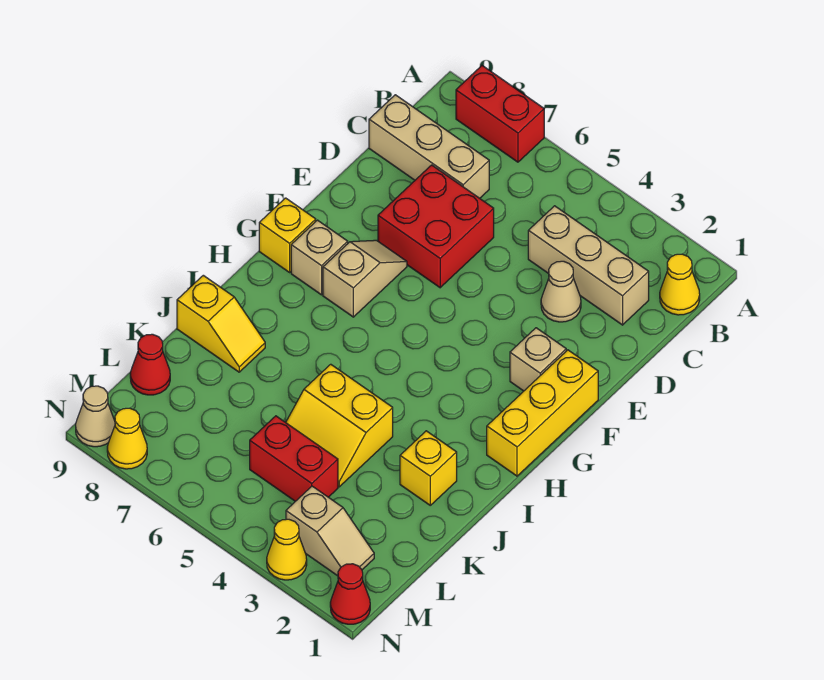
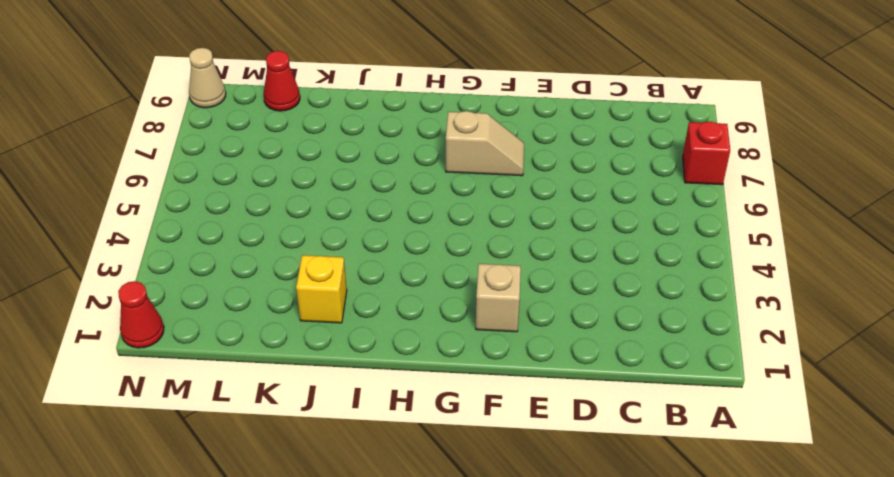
red 1x1 brick [683,122,730,185] -> red 1x2 brick [456,66,544,162]
none -> yellow 1x1 cone [660,254,700,315]
none -> tan 1x3 brick [528,206,649,325]
none -> tan 1x3 brick [369,95,489,198]

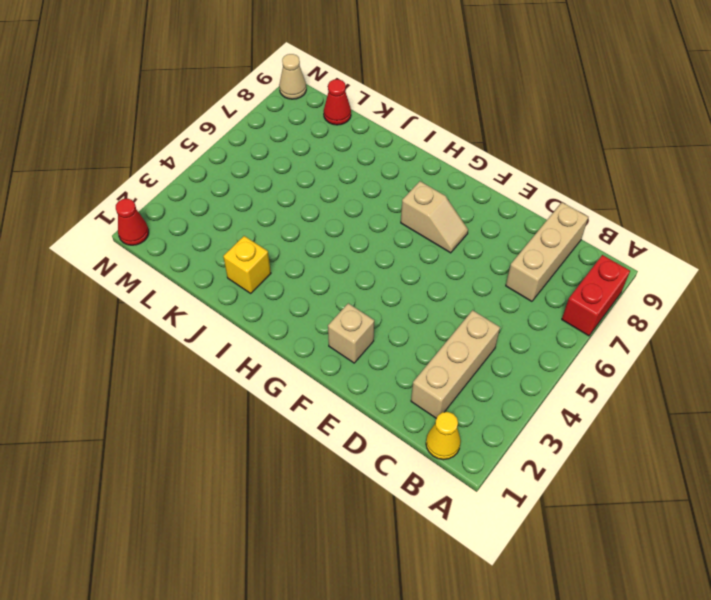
none -> tan 1x1 cone [541,261,581,322]
none -> red 2x2 brick [378,165,494,288]
none -> yellow 1x3 brick [487,350,598,476]

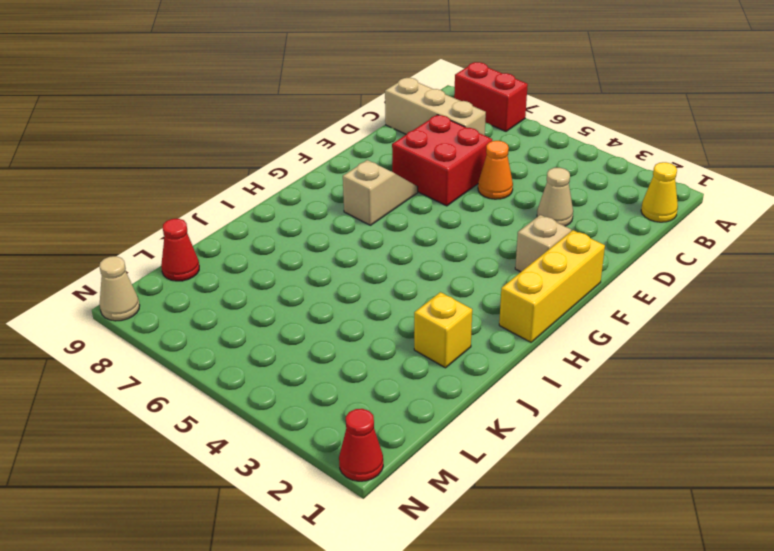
orange 1x1 cone [478,141,513,199] -> none
none -> tan 1x3 brick [528,206,649,325]
none -> tan 1x1 brick [291,220,348,295]
none -> yellow 1x1 brick [259,198,316,272]

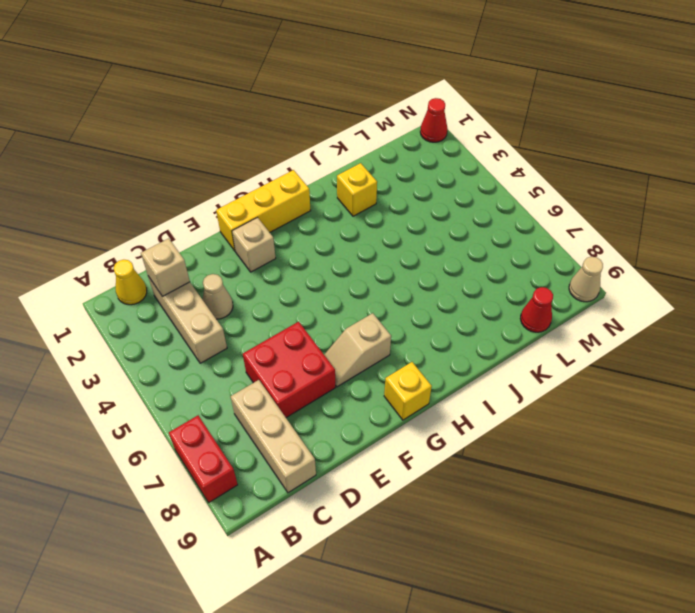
tan 1x1 brick [141,238,190,297] -> tan 1x1 brick moved to [291,220,348,295]
none -> yellow 2x2 slope [286,364,393,487]
none -> yellow 1x2 slope [177,275,265,372]
none -> red 1x2 brick [250,416,338,501]

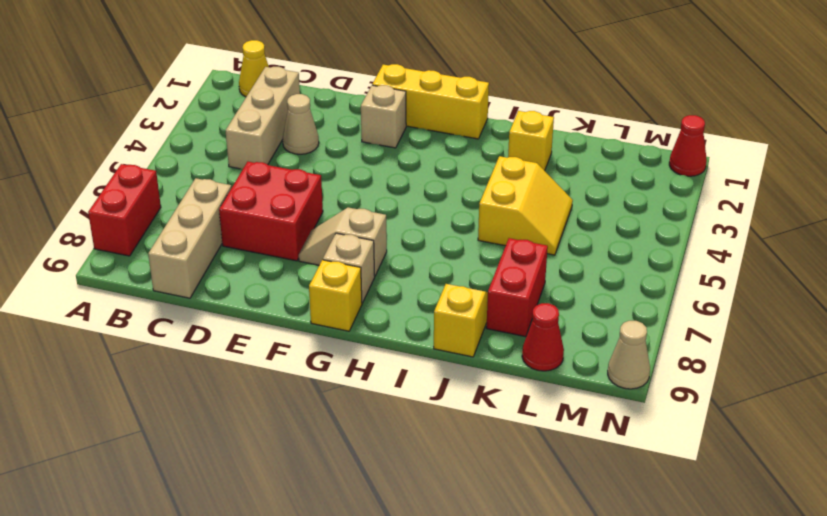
red 1x2 brick [486,238,548,337] -> red 1x2 brick moved to [250,416,338,501]
none -> tan 1x2 slope [286,486,374,576]
none -> yellow 1x1 cone [267,519,307,580]
none -> yellow 1x1 cone [107,408,147,469]

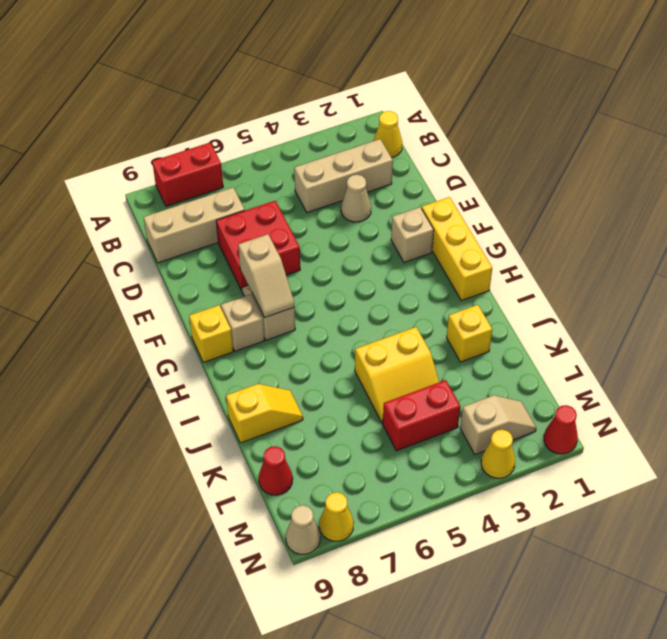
tan 1x2 slope [238,234,295,317] -> none

